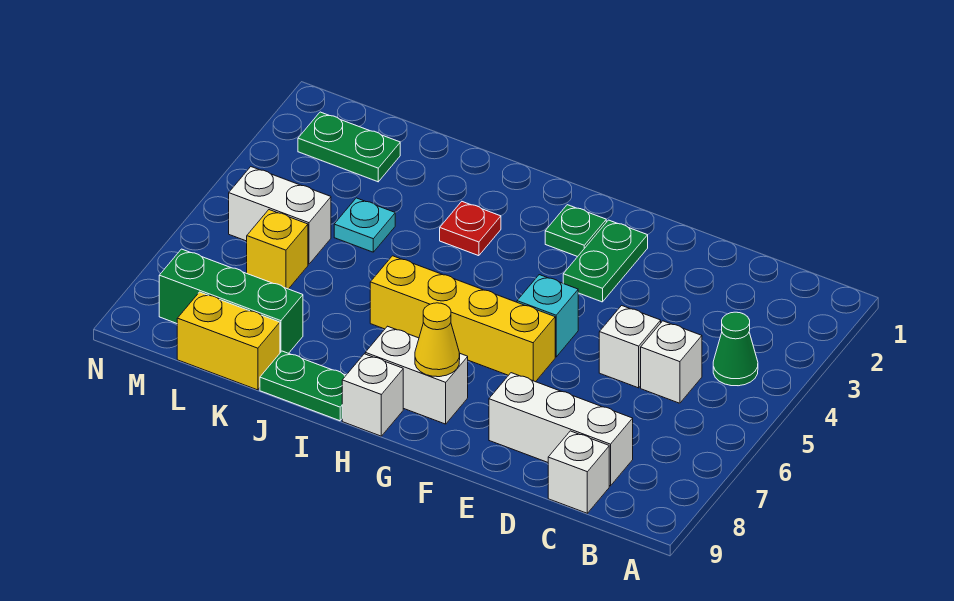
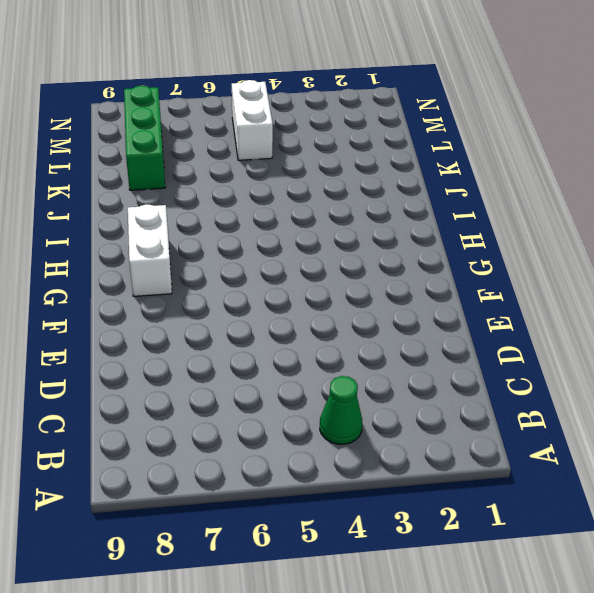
none -> white 1x1 brick [641,321,702,403]
none -> white 1x3 brick [489,373,633,486]
none -> white 1x1 brick [548,431,609,513]

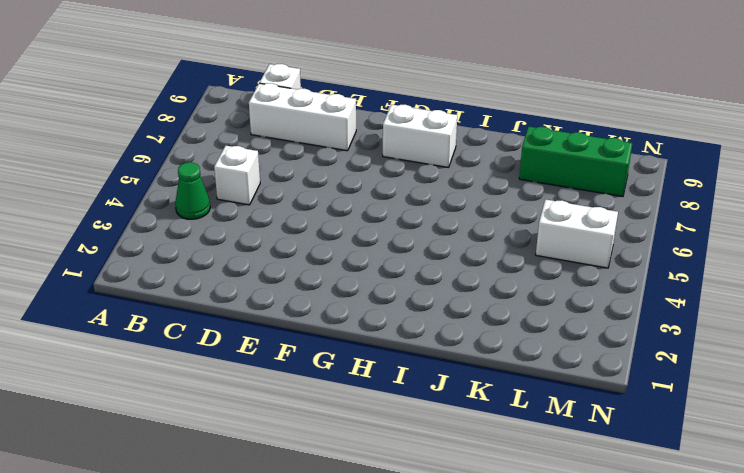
none -> white 1x1 brick [599,306,661,388]
none -> green 1x2 plate [563,220,648,302]
none -> cyan 1x1 brick [517,275,578,357]

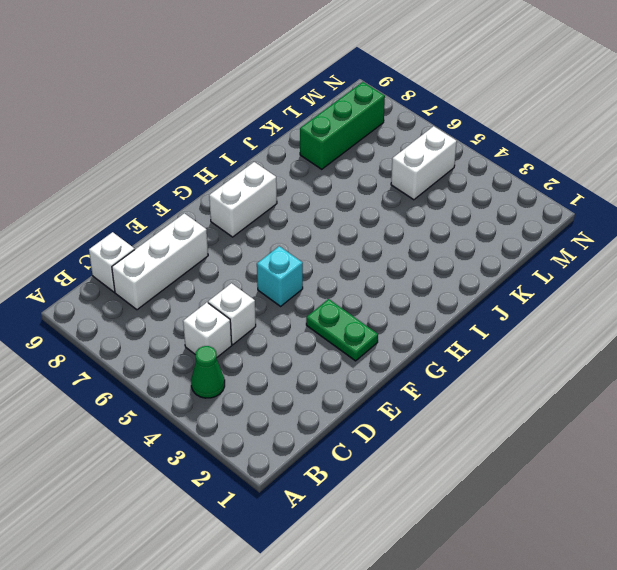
none -> yellow 1x4 brick [370,256,555,382]
none -> green 1x1 plate [545,205,606,257]
none -> white 1x1 brick [342,354,403,436]

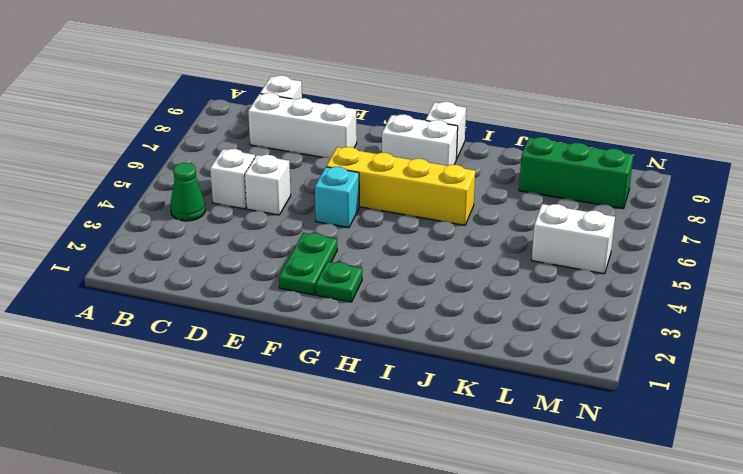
none -> red 1x1 plate [440,202,501,256]
none -> green 1x2 plate [260,351,346,421]
none -> cyan 1x1 plate [334,198,395,252]

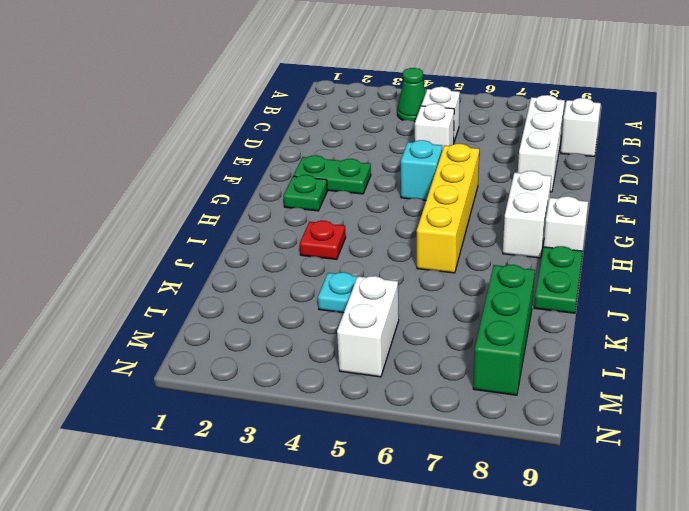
none -> yellow 1x2 brick [177,292,280,390]
none -> green 1x2 plate [298,112,400,182]
none -> yellow 1x1 brick [247,210,308,289]

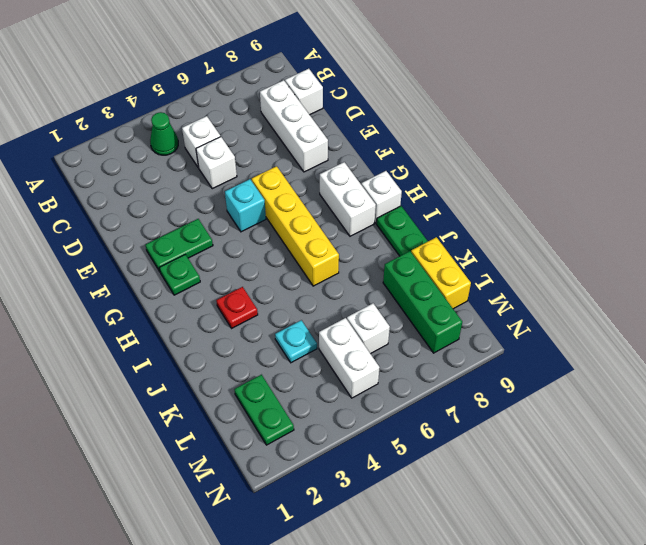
white 1x1 brick [347,303,390,354] -> yellow 1x1 brick [247,210,308,289]
none -> yellow 1x1 cone [415,303,460,377]

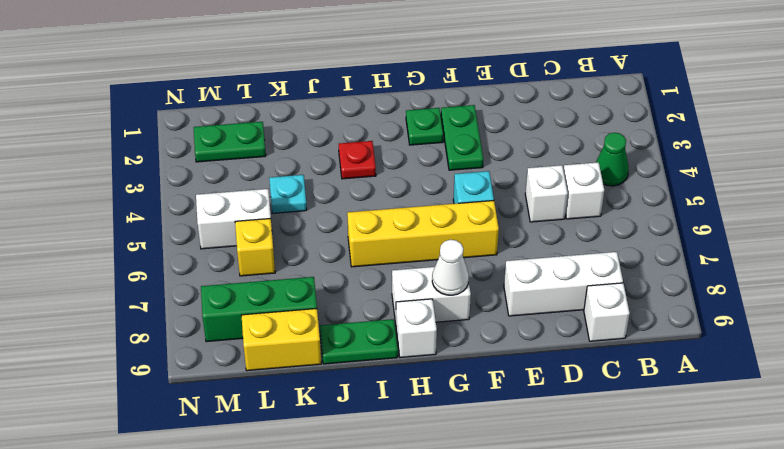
white 1x1 cone [432,240,469,295] -> yellow 1x1 cone [415,303,460,377]

